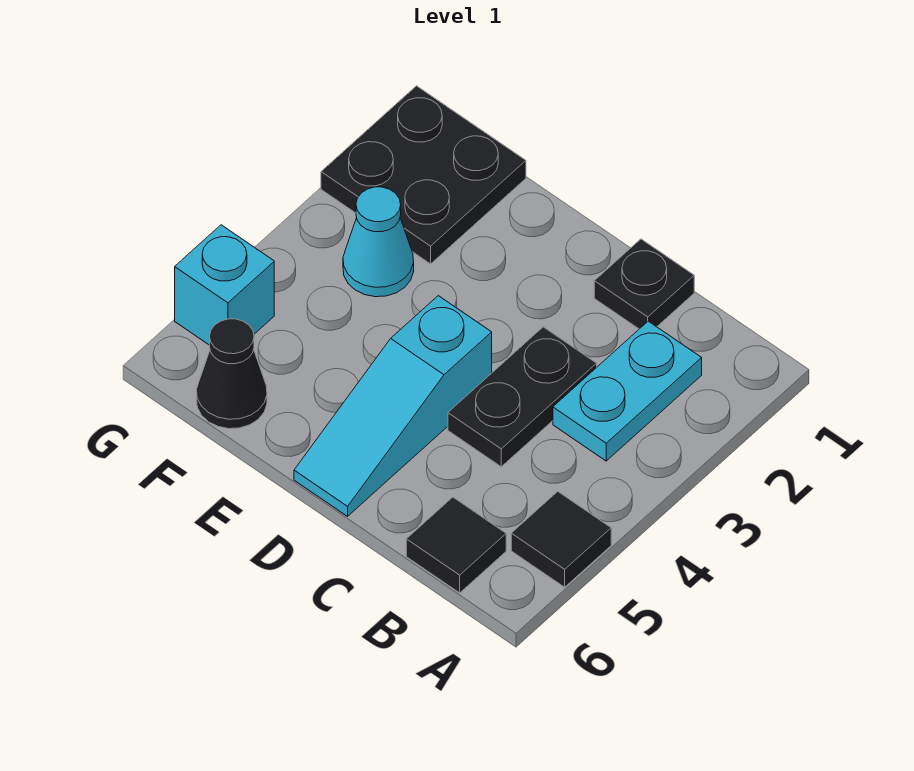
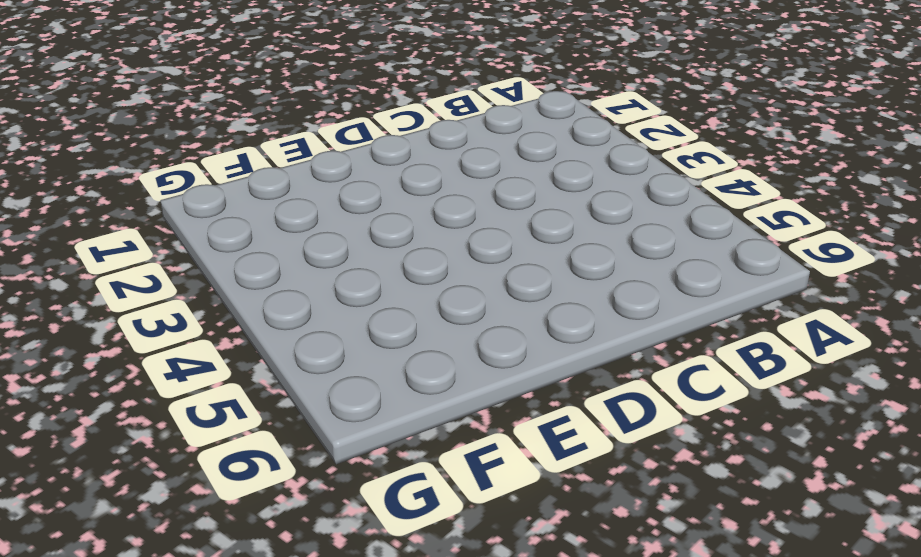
none -> black 1x1 tile [511,492,611,587]
none -> cyan 1x2 plate [553,321,702,461]

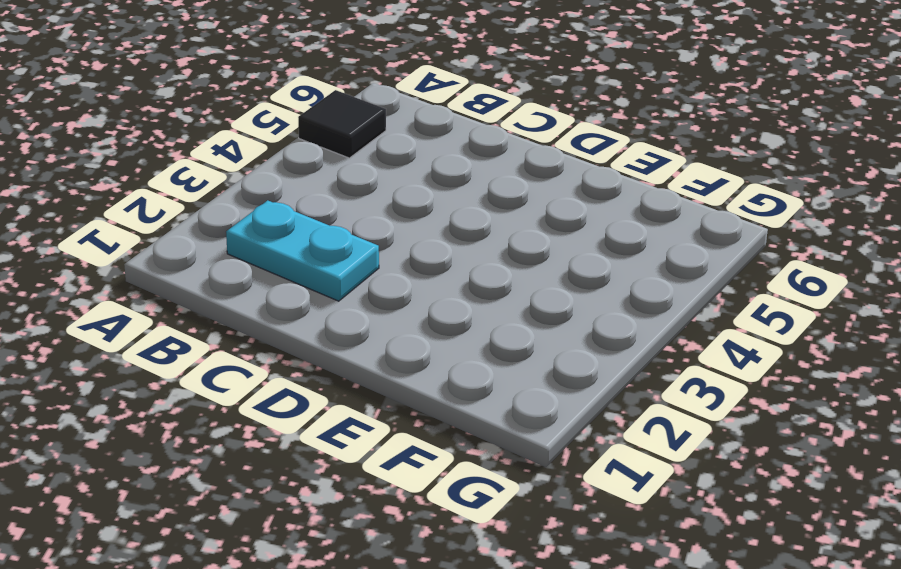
cyan 1x2 plate [226,200,379,301] -> cyan 1x2 plate turned to [553,321,702,461]
none -> black 1x1 tile [406,497,506,593]
none -> black 1x1 plate [594,239,694,329]

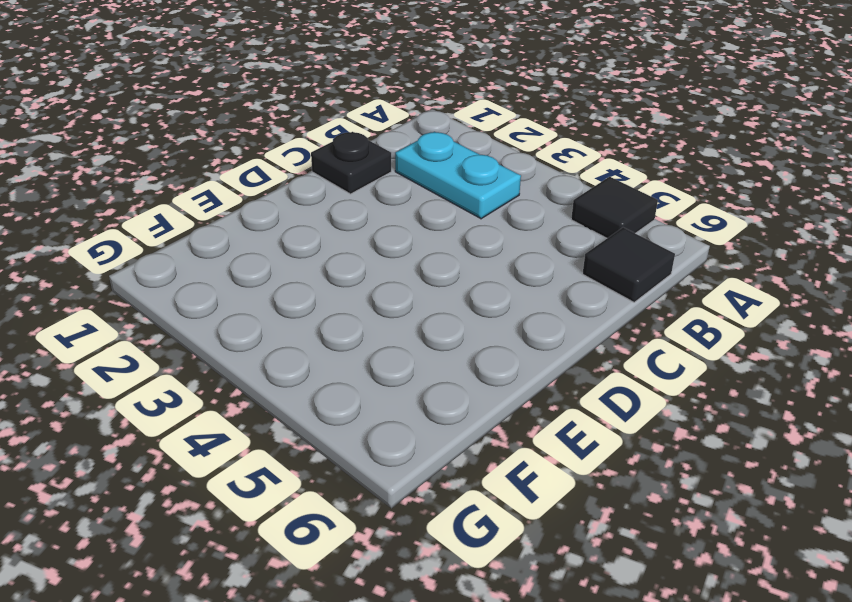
none -> black 1x2 plate [448,327,597,467]
none -> cyan 1x3 slope [294,296,492,516]

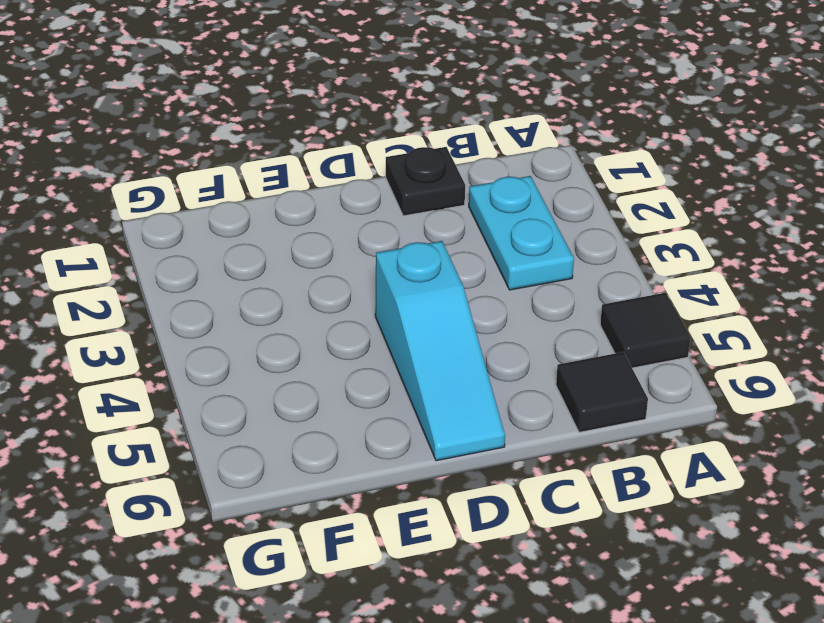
none -> black 1x2 plate [448,327,597,467]
none -> black 2x2 plate [321,86,526,264]

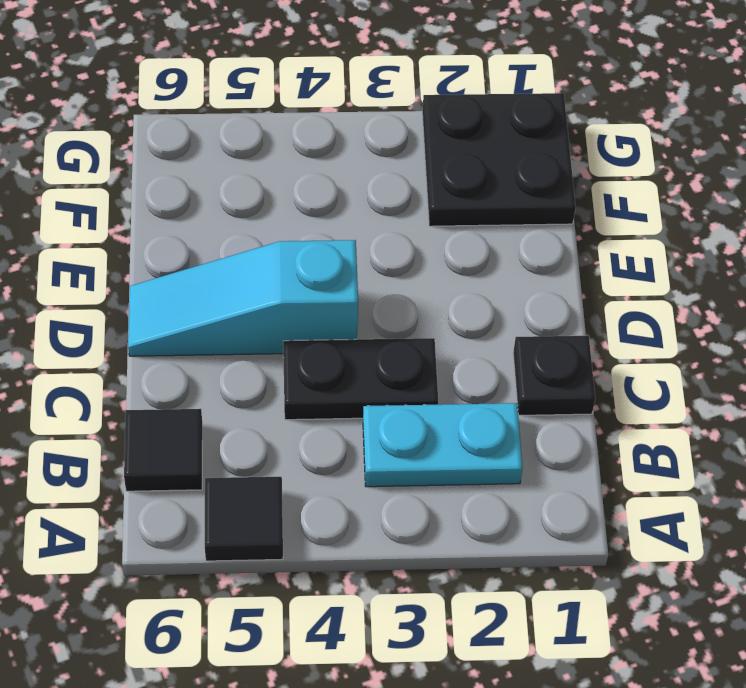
none -> cyan 1x1 cone [343,187,414,297]
none -> black 1x1 cone [197,319,267,429]

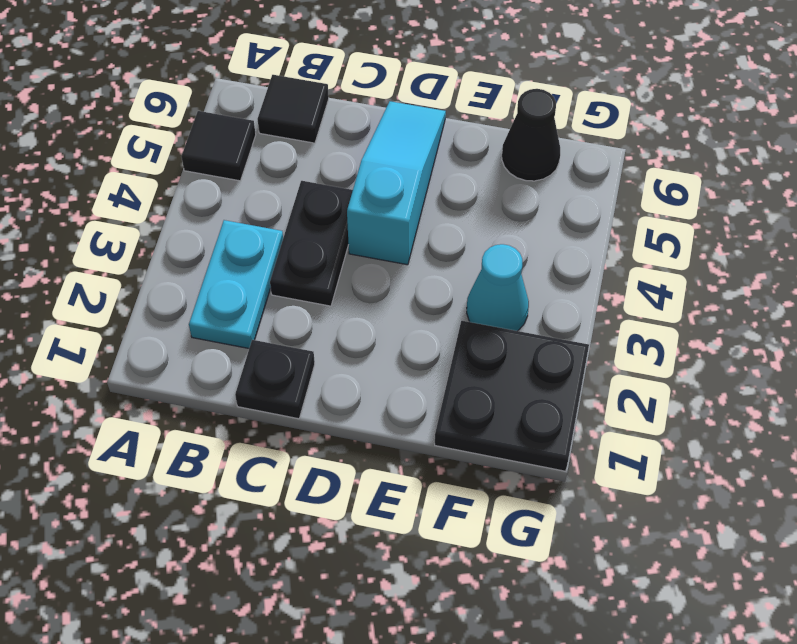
none -> cyan 1x1 brick [175,225,274,345]

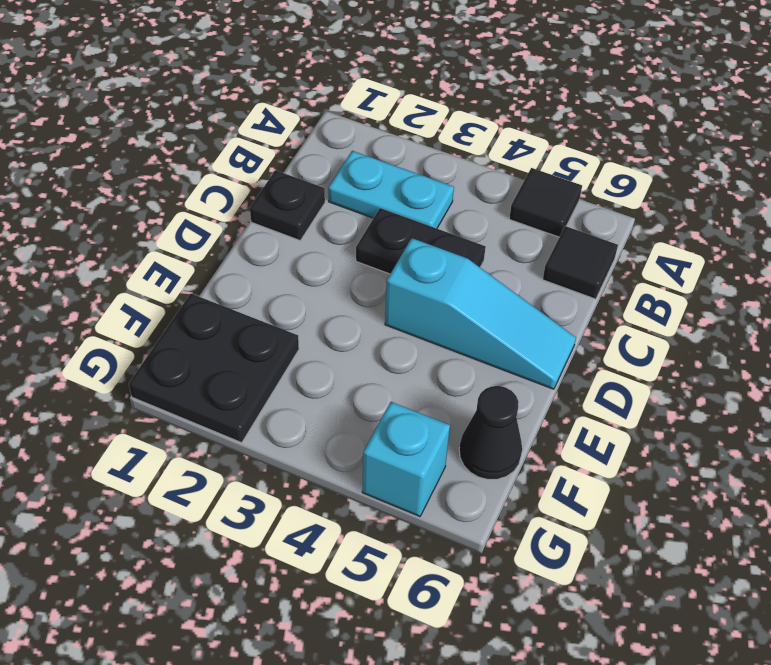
none -> cyan 1x1 cone [343,187,414,297]

